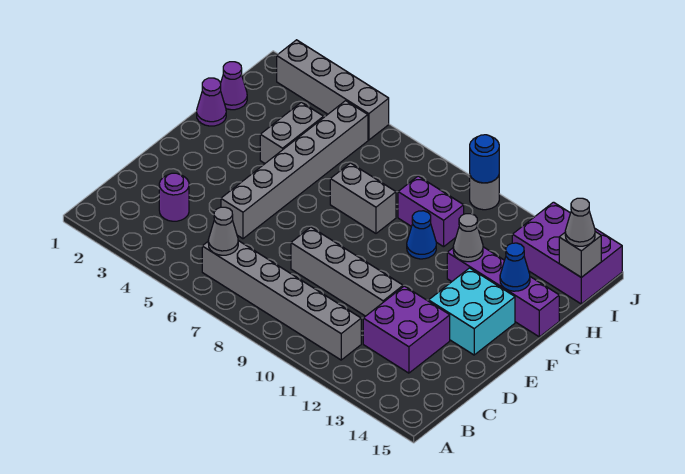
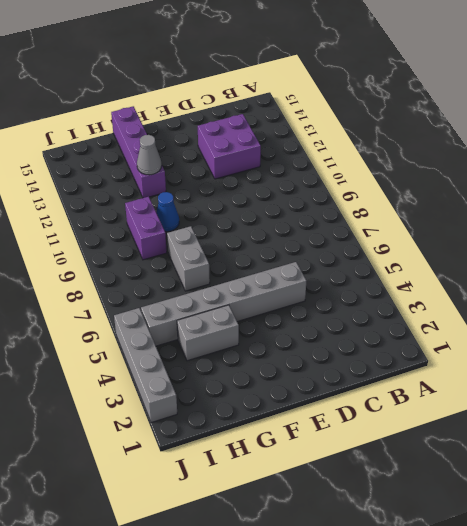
none -> grey 1x6 brick [202,241,361,360]
none -> purple 1x1 round brick [159,173,189,221]
none -> grey 1x4 brick [291,227,403,316]

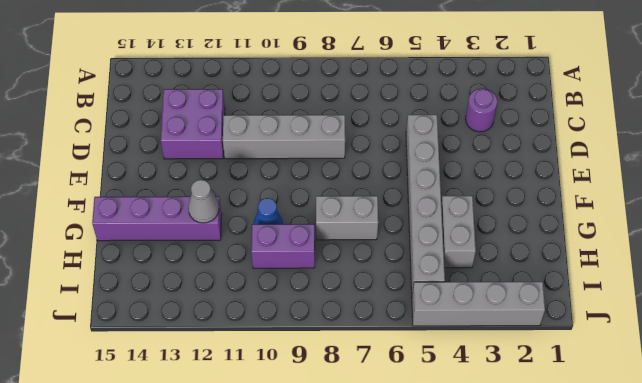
none -> grey 1x6 brick [202,241,361,360]
none -> cyan 2x2 brick [429,268,515,355]
none -> purple 1x1 cone [197,78,226,126]

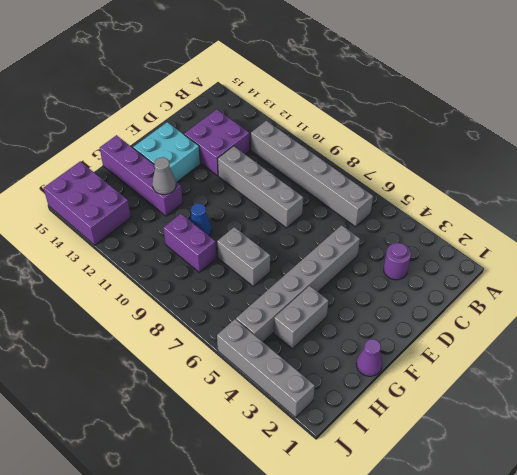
none -> purple 1x1 cone [220,62,247,110]
none -> grey 1x1 round brick [470,176,499,210]
none -> grey 1x1 cone [208,207,238,255]

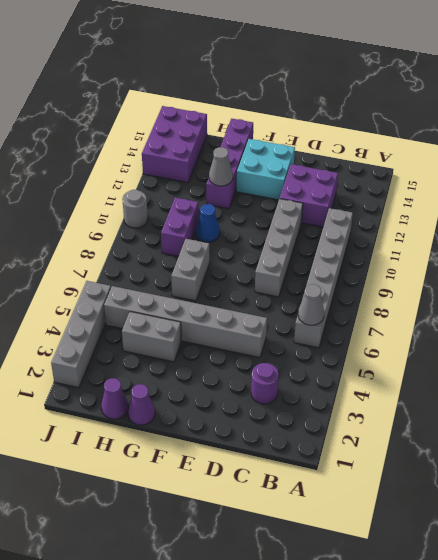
none -> blue 1x1 cone [500,243,530,291]
none -> grey 1x1 brick [559,232,601,277]
none -> blue 1x1 round brick [470,135,499,183]

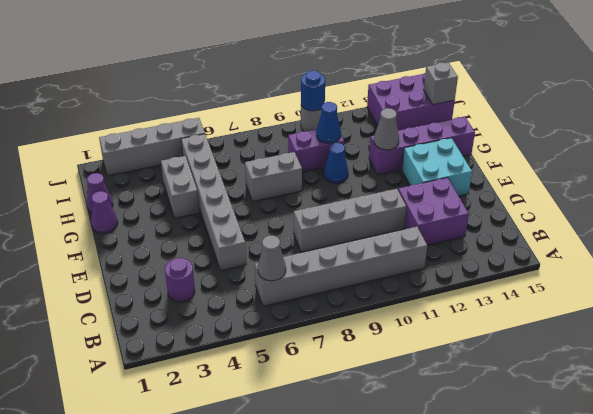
blue 1x1 cone [316,102,341,143] -> blue 1x1 cone moved to [500,243,530,291]
none -> grey 1x1 cone [565,198,595,246]

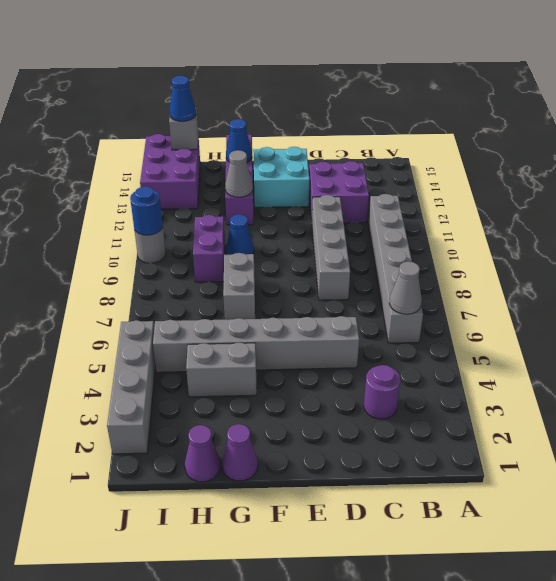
blue 1x1 cone [169,76,196,121] -> grey 1x1 cone [565,198,595,246]

